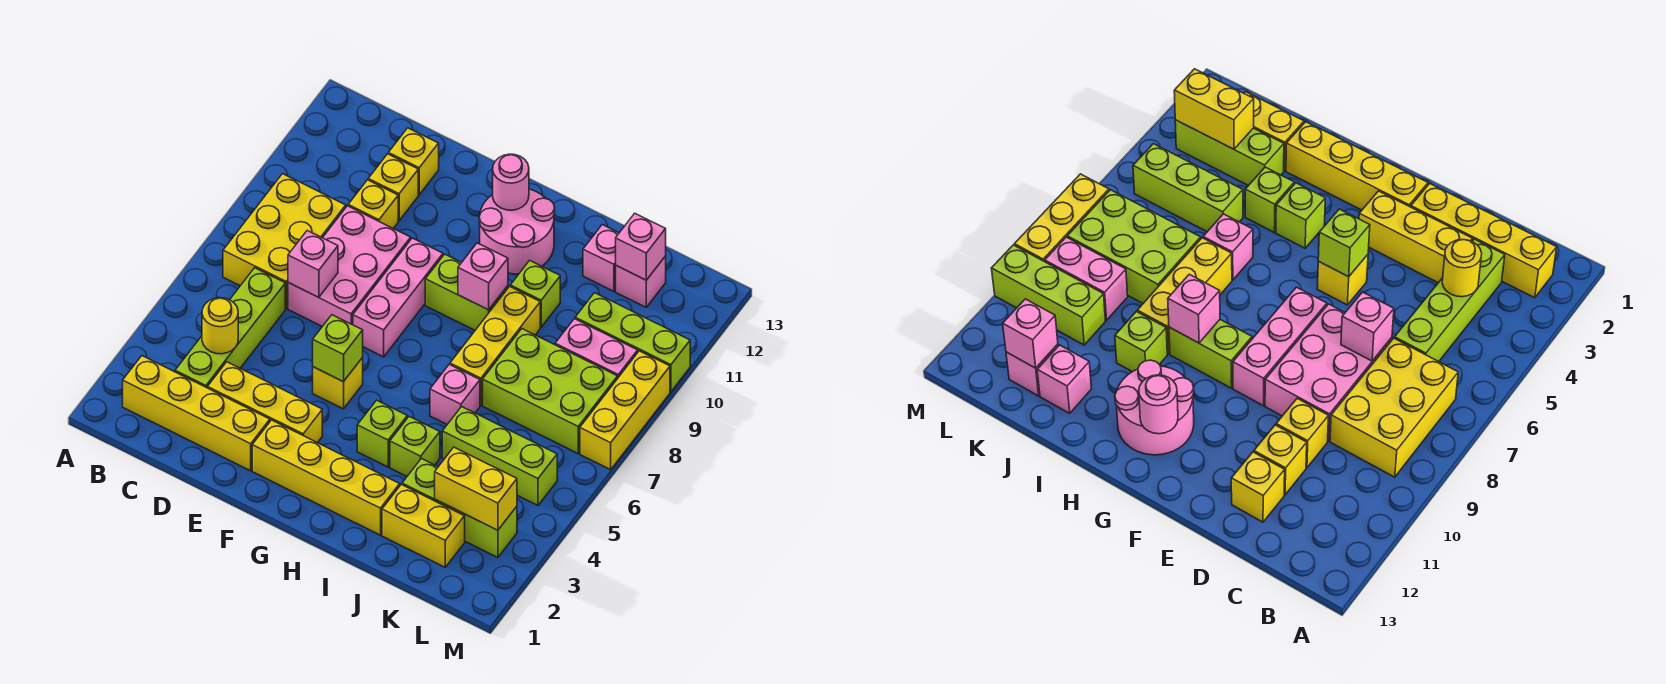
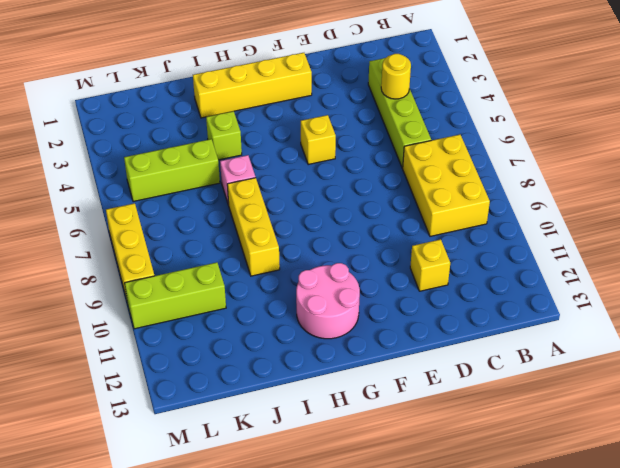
none -> yellow 1x4 brick [123,356,270,471]
none -> yellow 1x3 brick [208,362,322,443]
none -> pink 2x3 brick [288,206,411,327]
none -> yellow 1x1 brick [348,180,398,228]

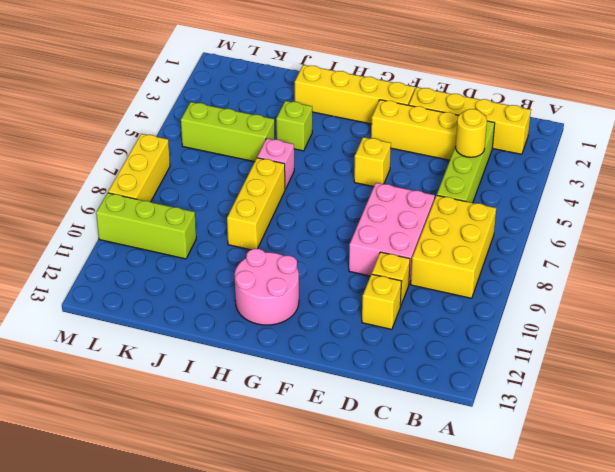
none -> yellow 1x1 brick [388,128,439,195]
none -> pink 1x3 brick [353,238,443,357]
none -> lime 1x2 brick [425,254,508,330]
none -> lime 1x1 brick [357,400,407,467]

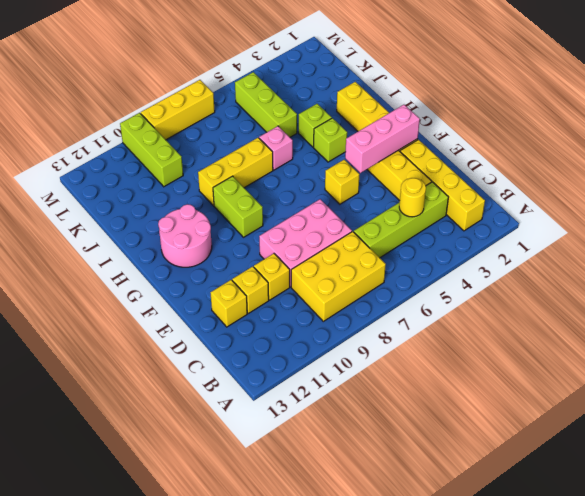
pink 1x3 brick [345,105,420,173] -> pink 1x3 brick moved to [353,238,443,357]
none -> lime 1x1 brick [510,261,560,327]
none -> yellow 1x2 brick [382,484,465,567]
none -> lime 1x3 brick [402,459,517,558]
none -> lime 2x3 brick [483,329,618,453]

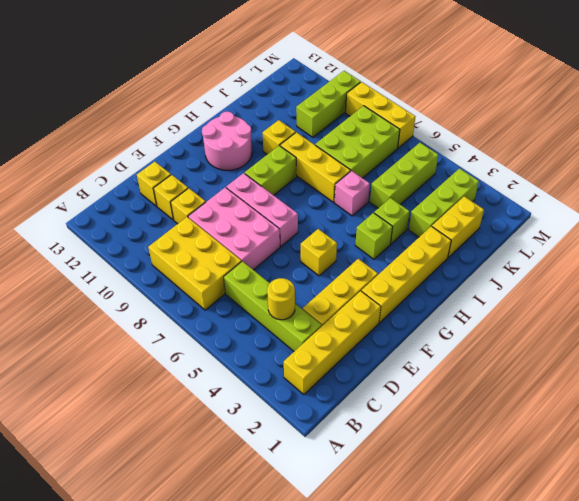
yellow 1x1 brick [263,120,296,154] -> lime 1x1 brick [510,261,560,327]
none -> pink 1x1 brick [583,225,619,291]
none -> pink 1x2 brick [555,319,638,378]
none -> pink 1x1 brick [616,256,666,307]
none -> pink 1x1 brick [288,231,338,298]

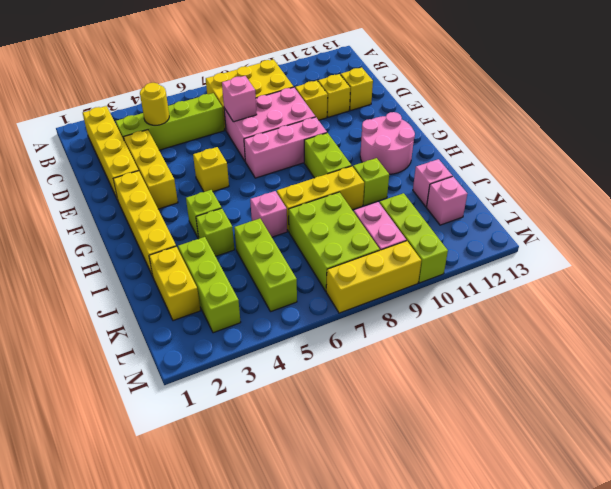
none -> lime 1x1 brick [313,315,363,382]
none -> pink 1x1 round brick [493,154,529,210]
none -> pink 1x1 brick [458,243,508,310]
none -> yellow 1x2 brick [435,447,517,530]

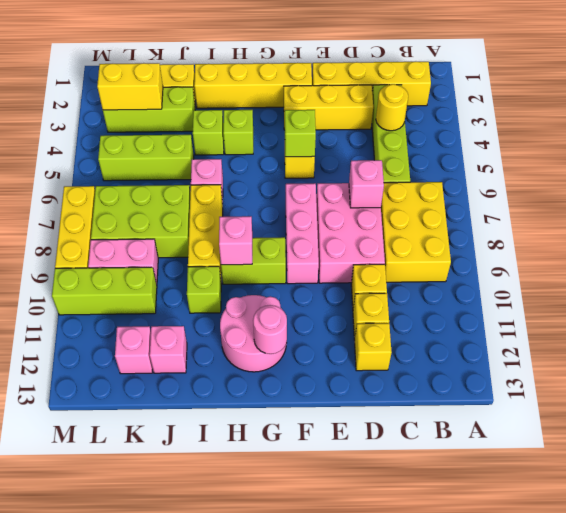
none -> pink 1x1 brick [616,213,666,280]

